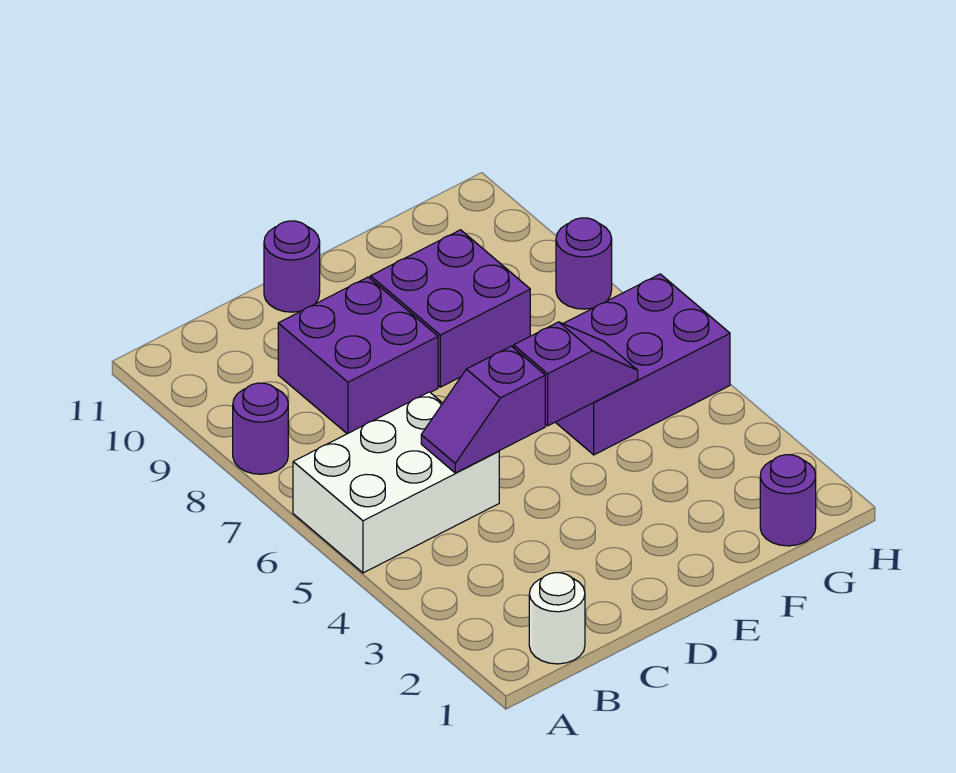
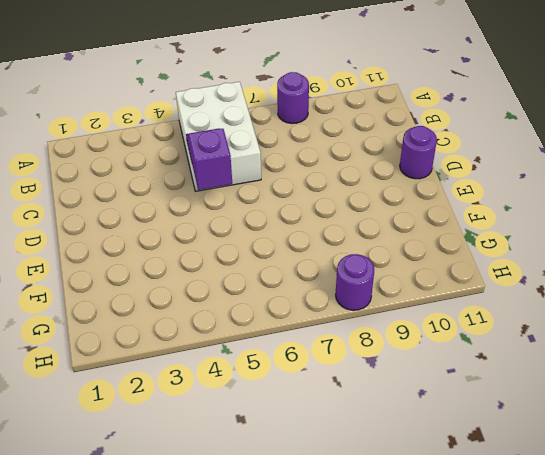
none -> white 1x1 round brick [529,573,585,664]
none -> purple 2x2 brick [278,277,438,434]

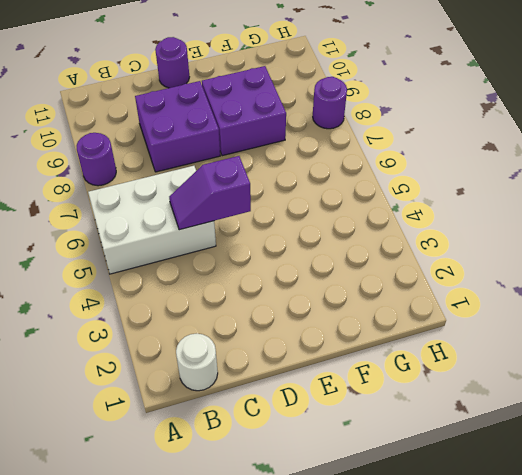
none -> purple 2x3 brick [555,274,730,455]
none -> purple 1x1 round brick [760,455,816,546]

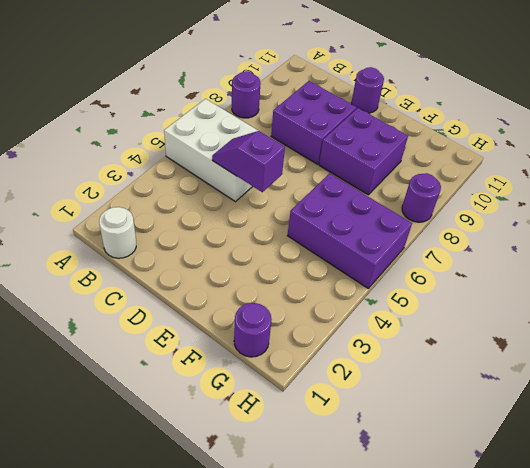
none -> purple 1x2 slope [514,322,638,426]

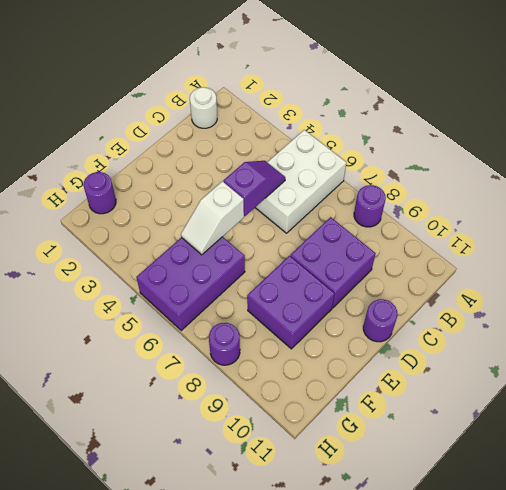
white 1x2 slope [181,181,244,255] -> purple 1x2 slope [514,322,638,426]

